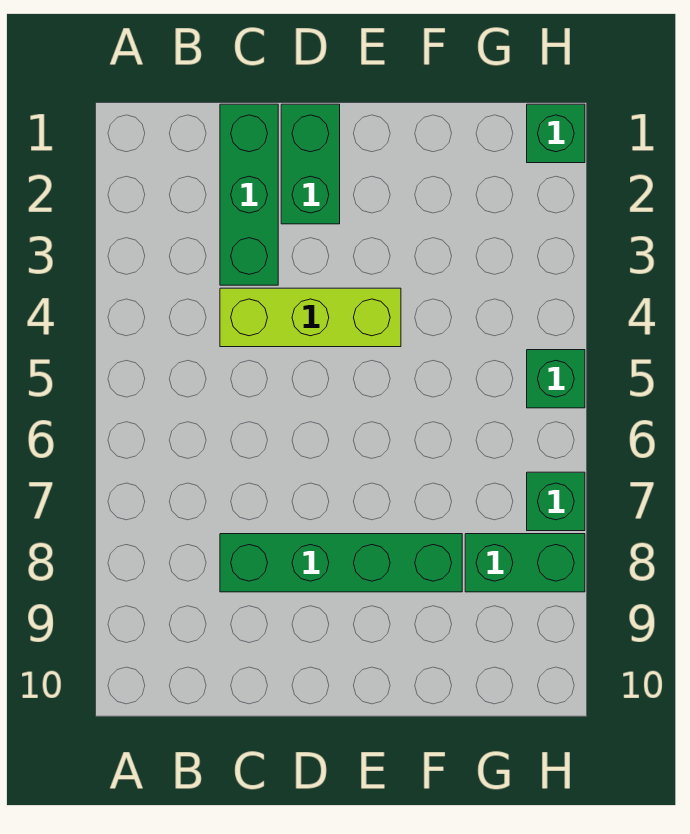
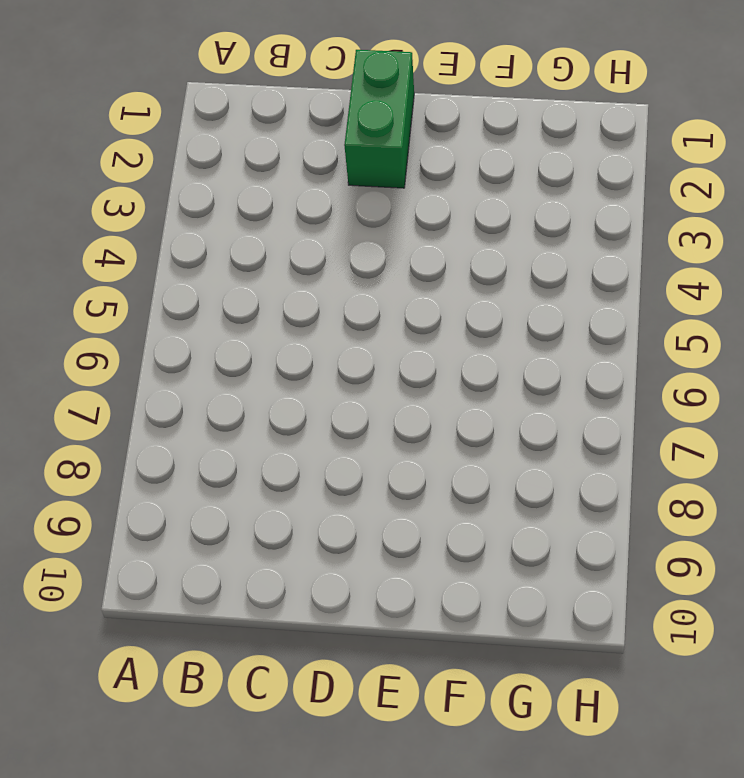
none -> green 1x3 brick [220,104,278,285]
none -> lime 1x3 brick [220,288,401,347]

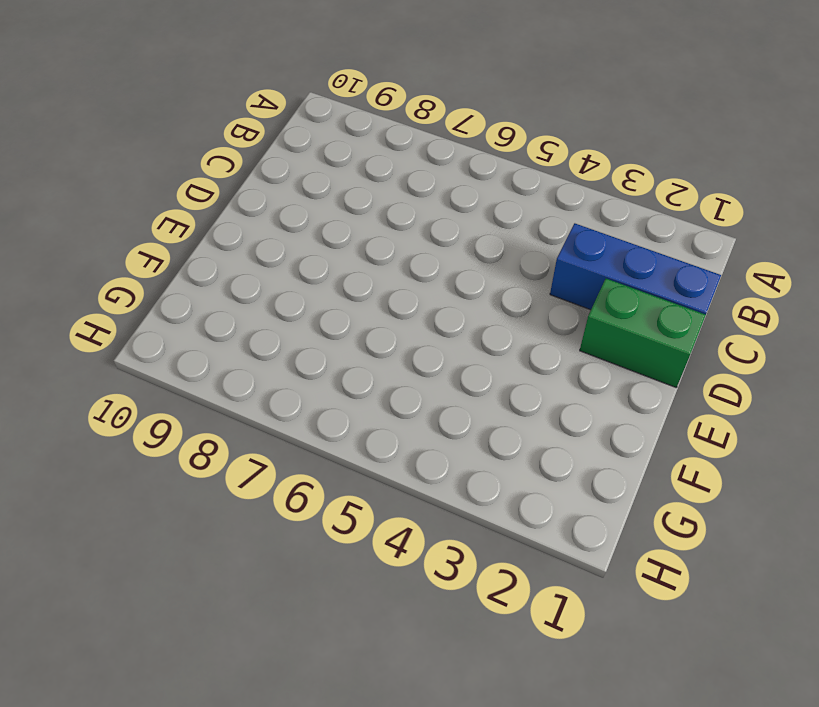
blue 1x3 brick [550,223,721,315] -> green 1x3 brick [220,104,278,285]
none -> lime 1x3 brick [220,288,401,347]
none -> green 1x4 brick [220,534,462,592]

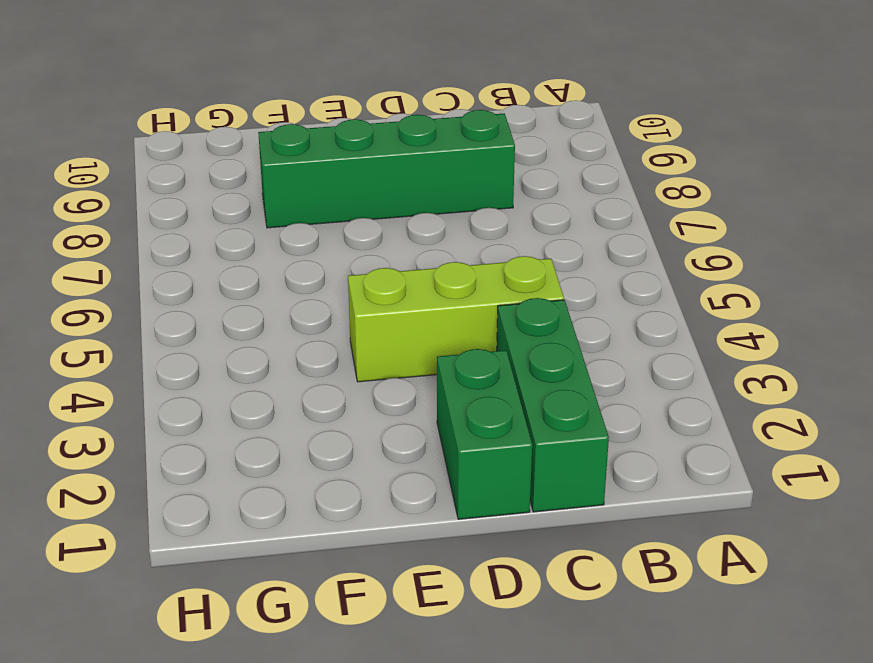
none -> green 1x2 brick [465,534,585,592]
none -> green 1x1 brick [527,104,585,163]

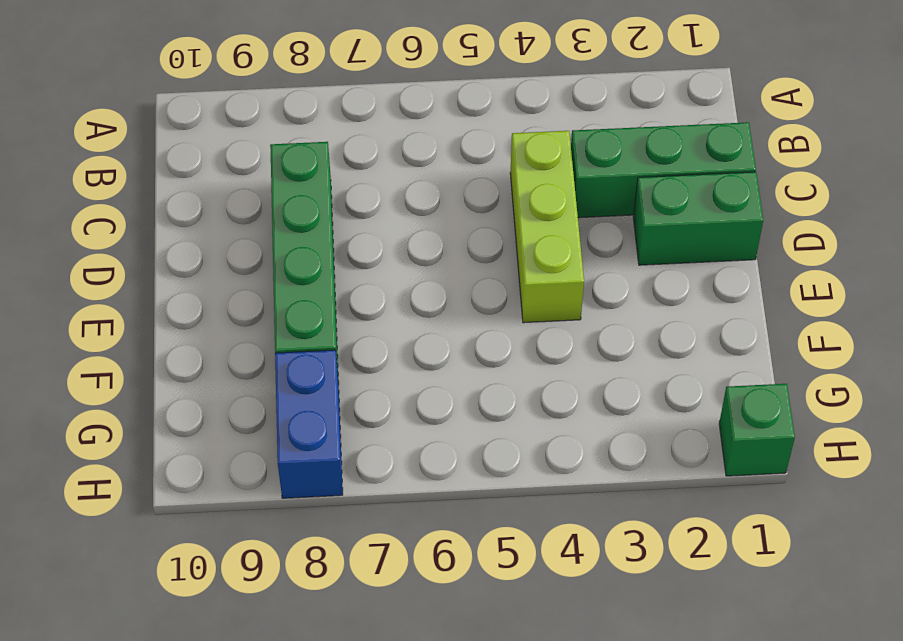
blue 1x2 brick [275,350,343,498] -> green 1x2 brick [465,534,585,592]
none -> green 1x1 brick [527,350,585,408]
none -> green 1x1 brick [527,472,585,531]

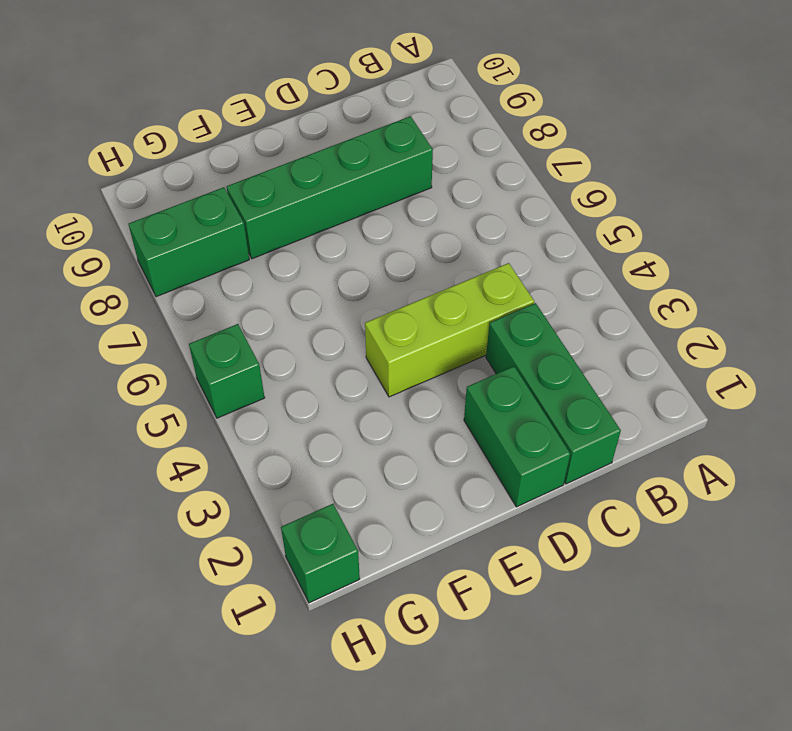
none -> green 1x1 brick [527,472,585,531]

